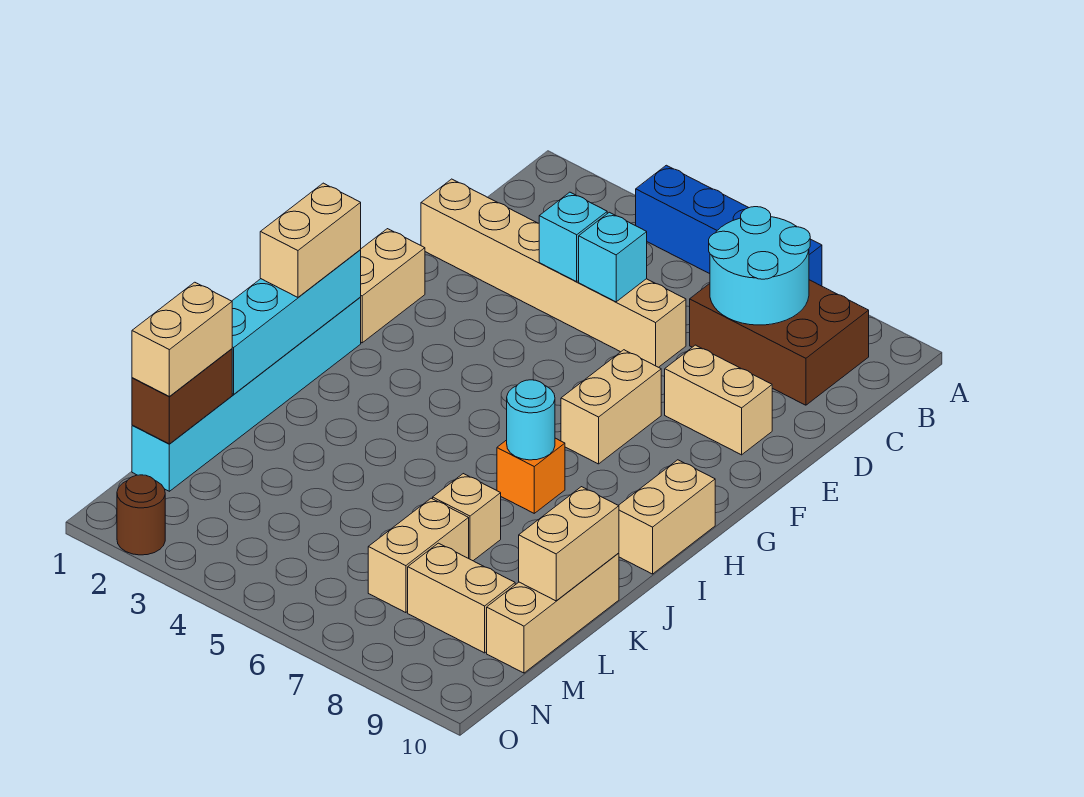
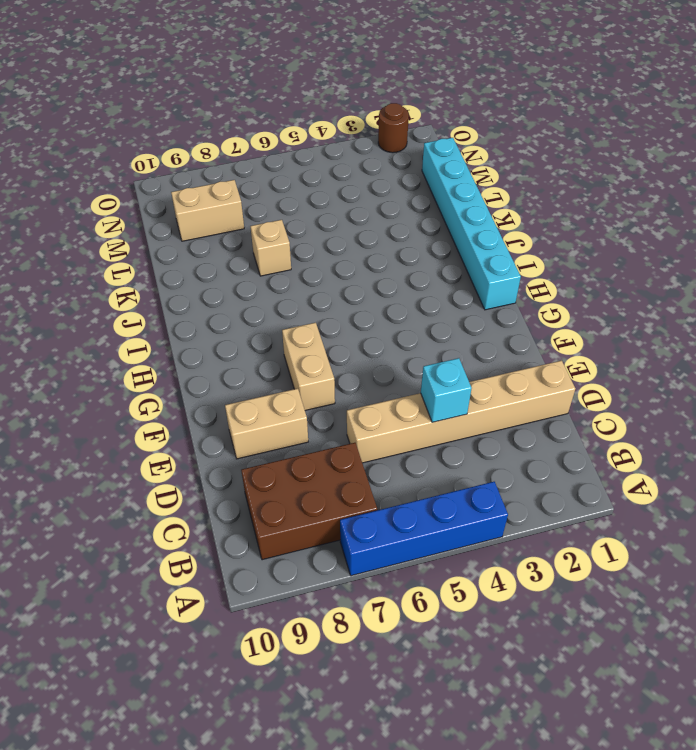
none -> tan 1x2 brick [360,229,425,343]
none -> tan 1x2 brick [618,460,715,574]
none -> orange 1x1 brick [497,438,565,513]

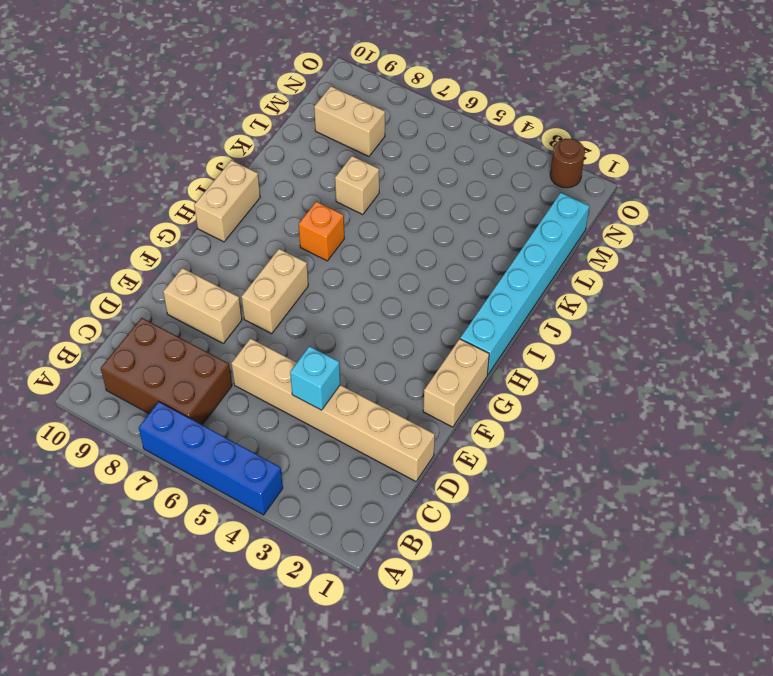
none -> tan 1x3 brick [487,553,619,673]
none -> tan 1x2 brick [368,498,469,613]
none -> cyan 2x2 round brick [709,207,810,325]

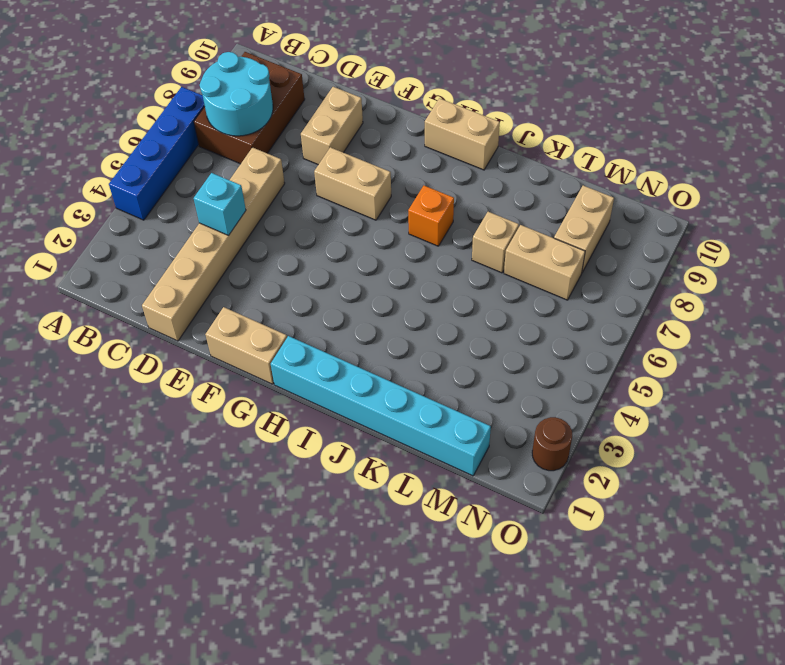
none -> tan 1x3 brick [487,553,619,673]
none -> cyan 1x1 brick [579,212,647,302]
none -> cyan 1x4 brick [232,250,361,394]

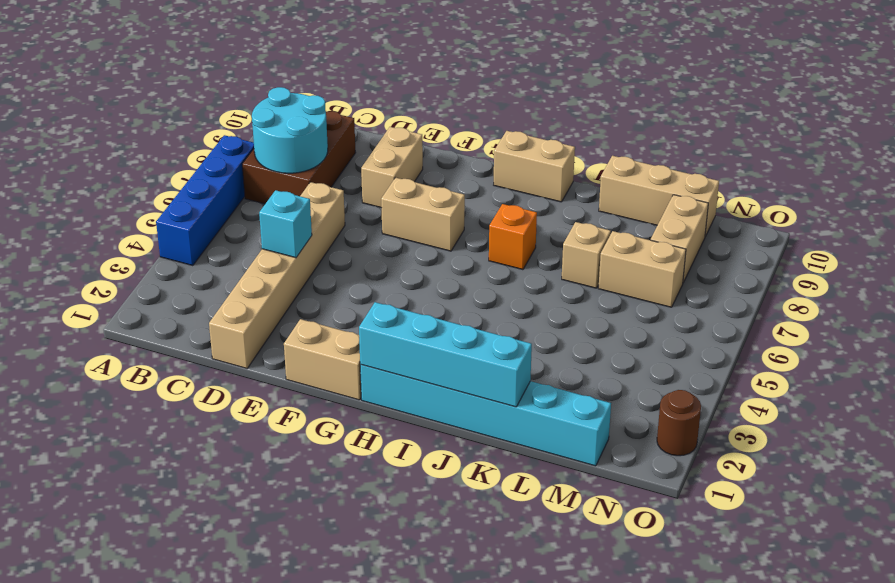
none -> cyan 1x1 brick [579,212,647,302]
none -> cyan 1x1 round brick [507,380,555,460]
none -> tan 1x2 brick [519,487,619,601]

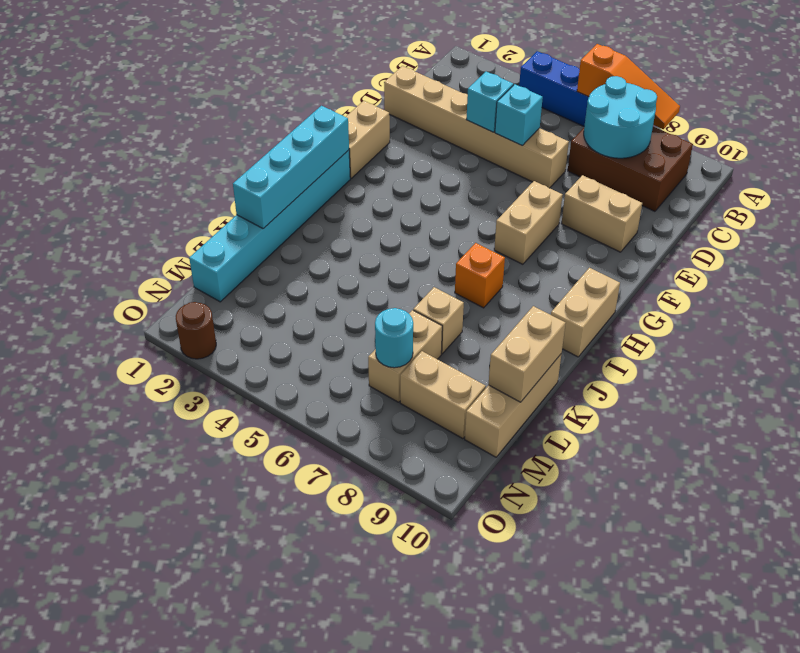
orange 1x3 slope [577,44,680,129] -> none
cyan 1x1 round brick [375,308,413,368] -> cyan 1x1 round brick moved to [507,380,555,460]
none -> brown 1x2 brick [132,349,232,444]
none -> tan 1x2 brick [260,183,361,297]
none -> tan 1x2 brick [132,282,232,396]

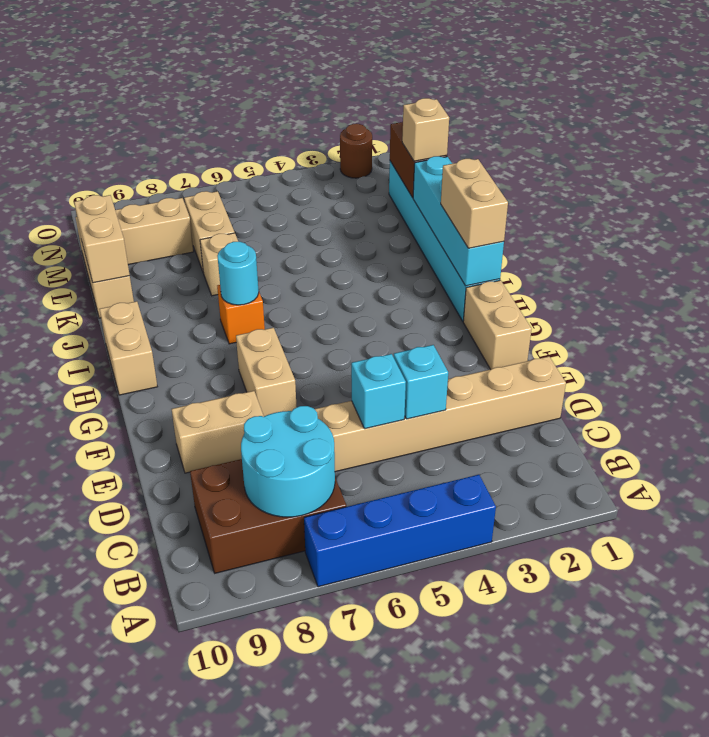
tan 1x1 brick [402,98,449,161] -> tan 1x2 brick [132,282,232,396]

